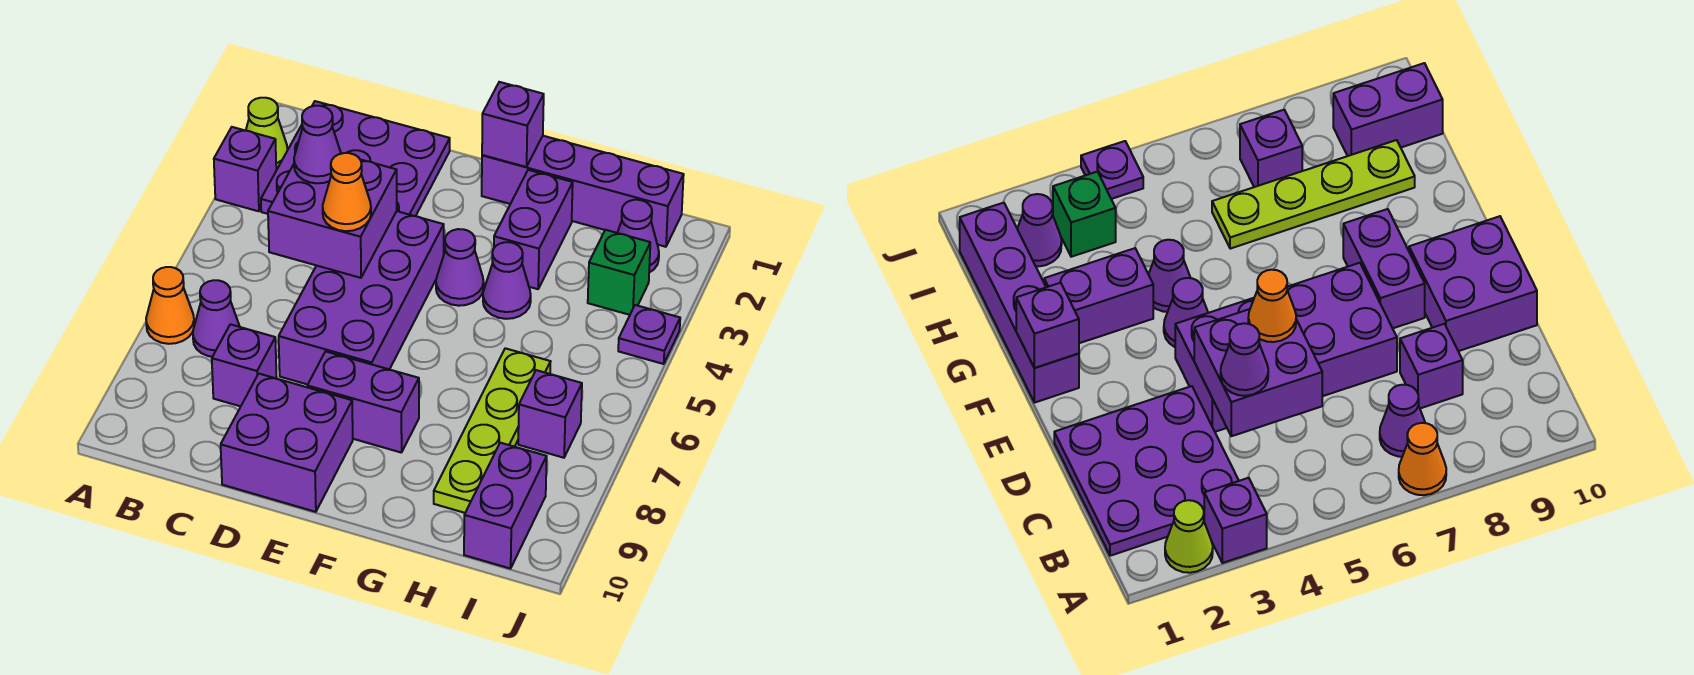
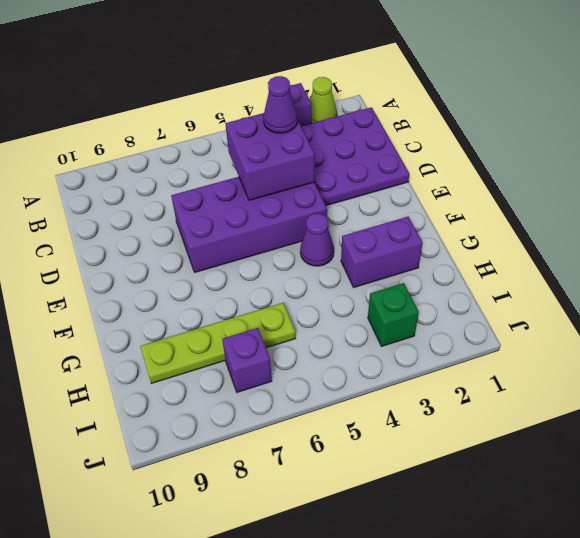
none -> orange 1x1 cone [146,267,194,344]
none -> purple 1x1 cone [193,280,240,357]
none -> purple 1x1 brick [212,324,277,406]

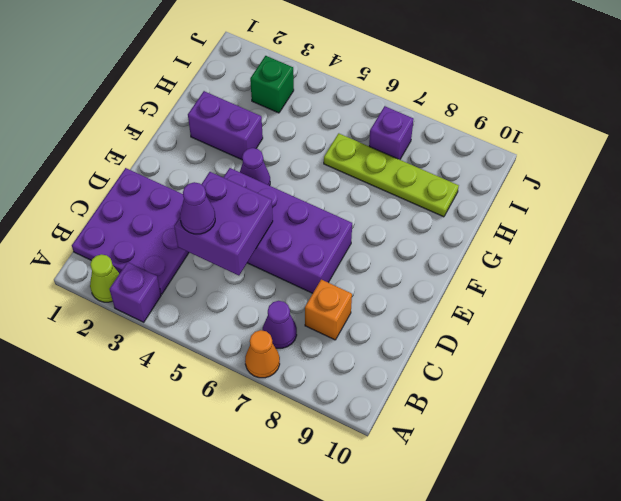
orange 1x1 brick [305,280,352,340] -> purple 1x1 brick [212,324,277,406]
none -> purple 2x2 brick [221,374,353,512]
none -> purple 1x2 brick [307,351,419,453]
none -> purple 1x4 brick [482,136,684,247]

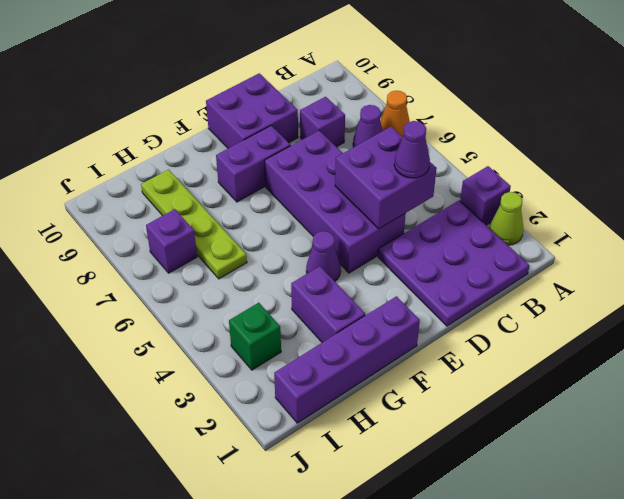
none -> purple 1x1 cone [483,242,531,319]
none -> purple 1x1 cone [617,200,659,273]
none -> purple 1x2 brick [464,443,547,569]

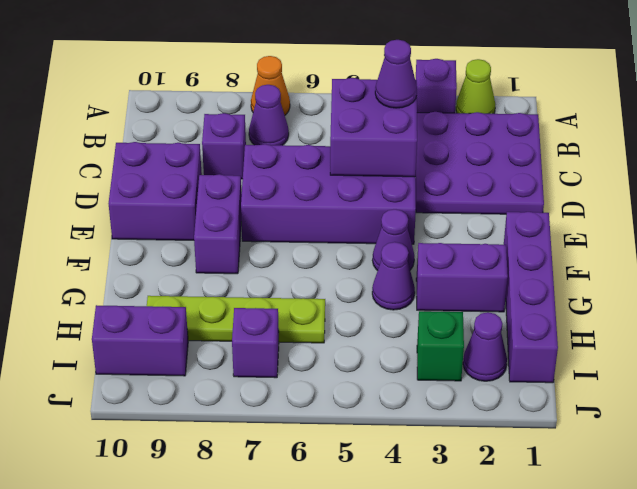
none -> purple 1x1 plate [618,305,680,364]
none -> purple 1x1 brick [482,82,544,167]
none -> orange 1x1 cone [323,153,371,231]

